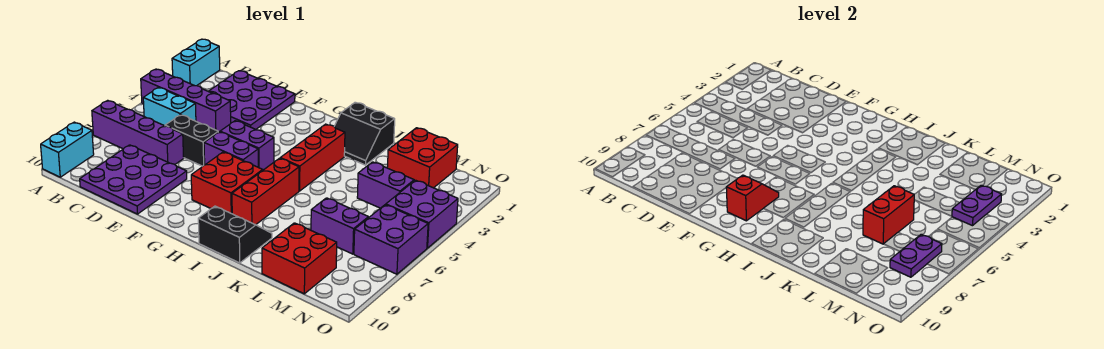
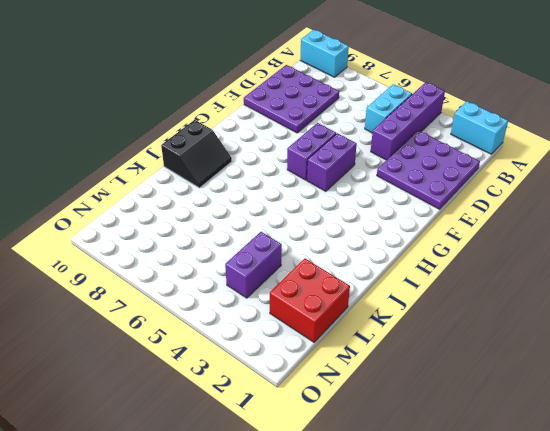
none -> purple 1x4 brick [92,100,184,164]
none -> black 1x2 brick [165,115,218,166]
none -> red 2x2 brick [191,152,263,214]

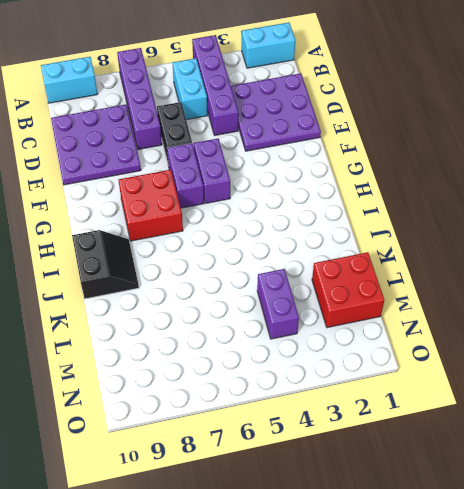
none -> black 2x2 slope [334,102,395,165]
none -> red 1x3 brick [280,124,345,191]
none -> red 1x3 brick [232,158,299,225]

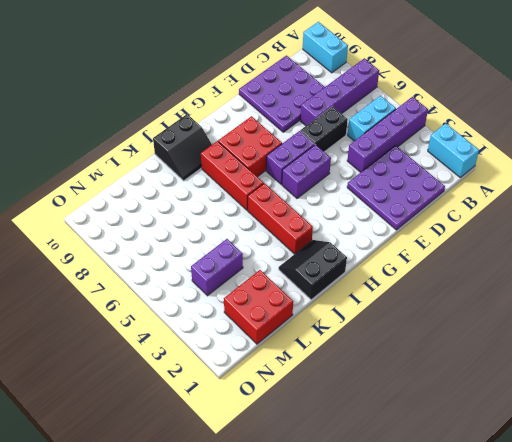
none -> purple 1x2 brick [311,198,369,254]
none -> red 2x2 brick [262,223,337,294]
none -> purple 2x2 brick [386,180,458,248]

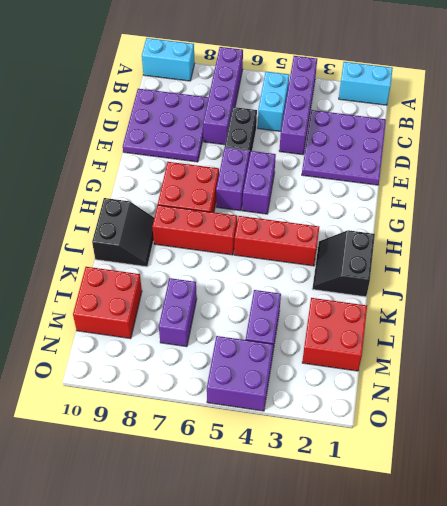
none -> purple 2x2 brick [354,205,428,274]
none -> red 1x2 slope [726,175,779,221]
none -> red 1x2 brick [863,186,914,244]

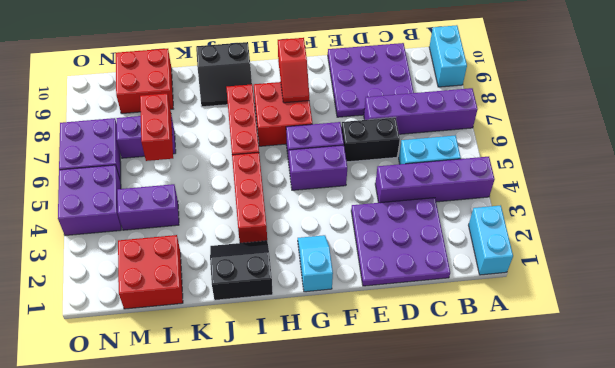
cyan 1x2 slope [298,235,333,292] -> none
none -> purple 1x2 plate [952,185,1002,226]
none -> purple 1x2 plate [890,234,942,277]

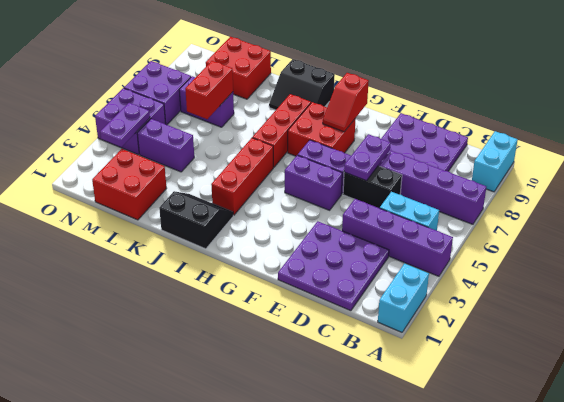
purple 1x2 plate [344,134,391,181] -> purple 1x2 plate moved to [890,234,942,277]

